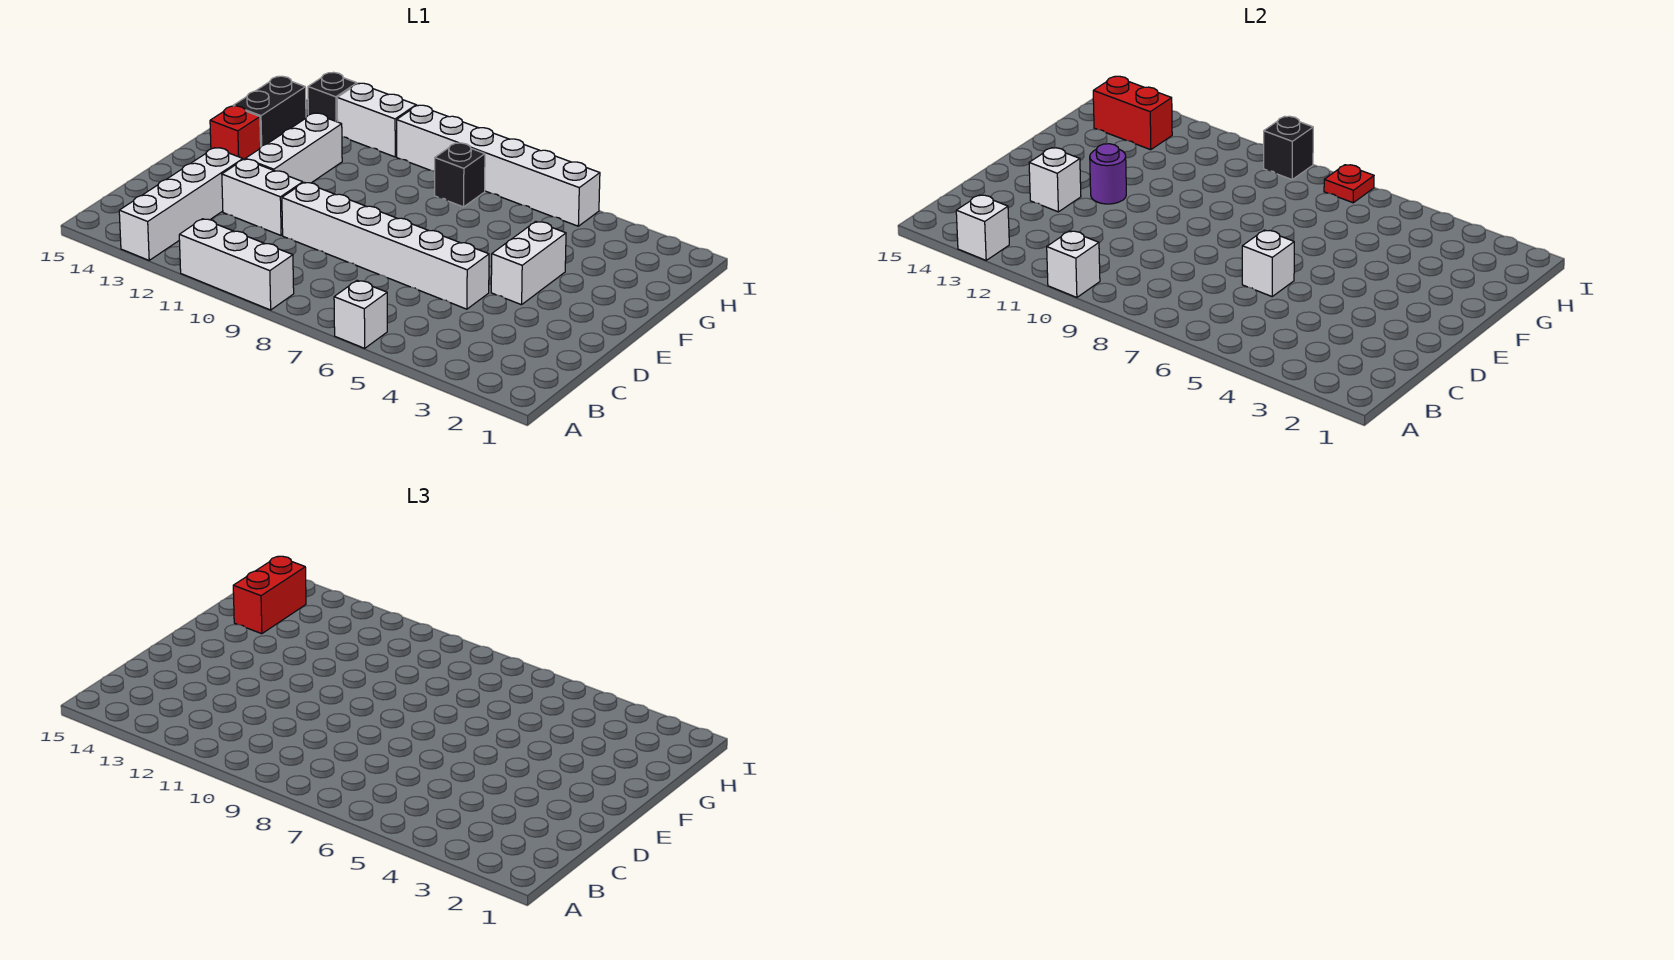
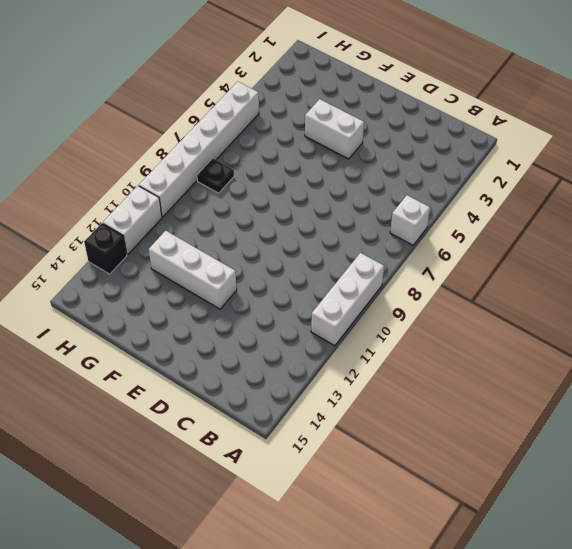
black 1x1 plate [197,158,234,193] -> black 1x1 brick [435,143,485,207]
none -> white 1x4 brick [119,148,243,260]
none -> white 1x6 brick [282,182,489,309]
none -> white 1x2 brick [222,159,303,235]

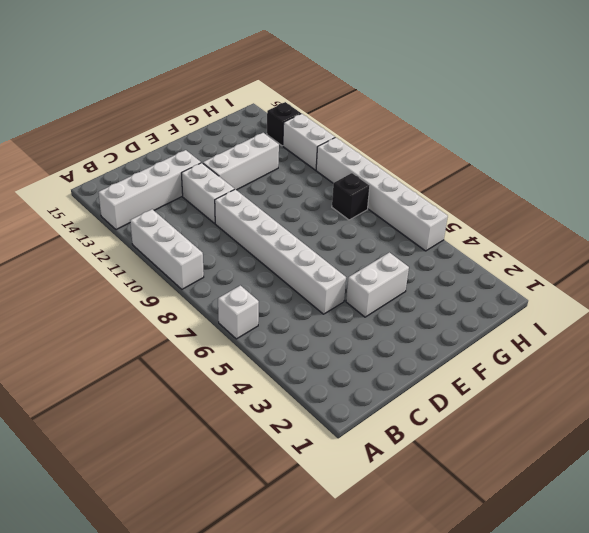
none -> red 1x1 brick [210,106,261,160]
none -> black 1x2 brick [233,76,306,146]
none -> white 1x1 brick [1047,231,1100,297]

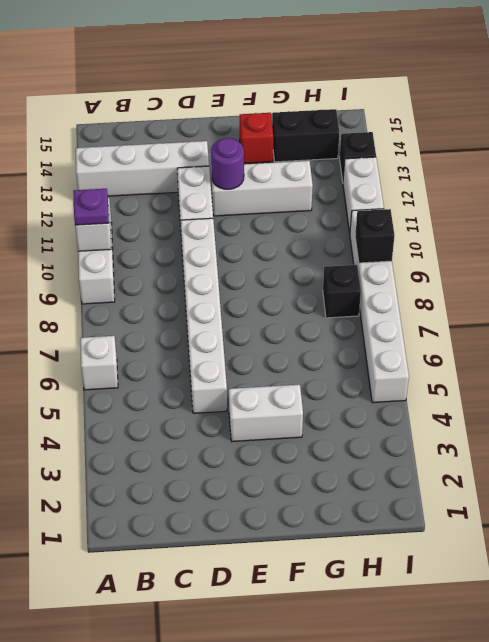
purple 1x1 plate [73,189,109,225] -> none
none -> white 1x1 brick [956,195,1009,260]
none -> white 1x1 brick [1242,230,1294,296]
none -> white 1x1 brick [1029,148,1081,212]

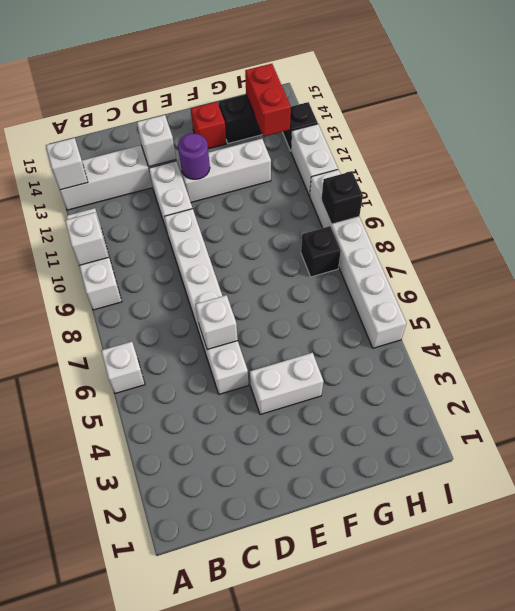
none -> red 1x1 plate [1324,165,1374,203]
none -> red 1x2 brick [233,556,306,634]

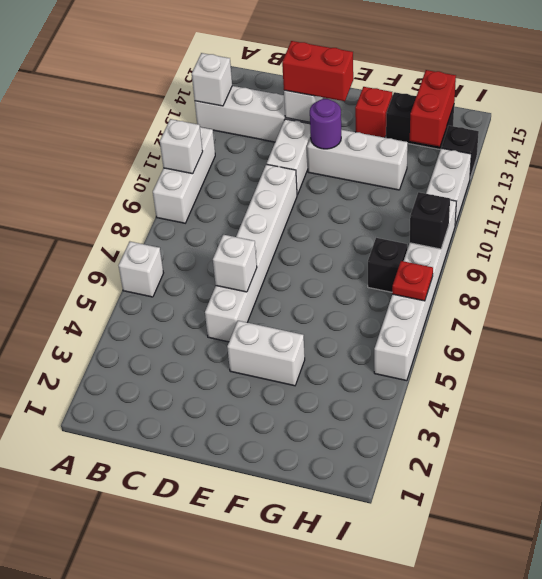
red 1x2 brick [282,41,353,101] -> red 1x2 brick moved to [233,556,306,634]

